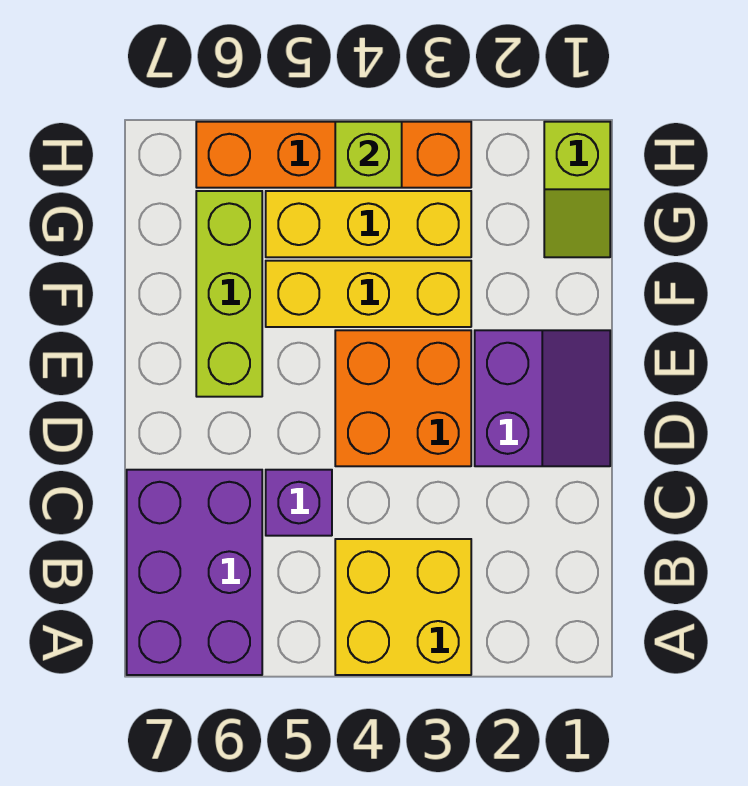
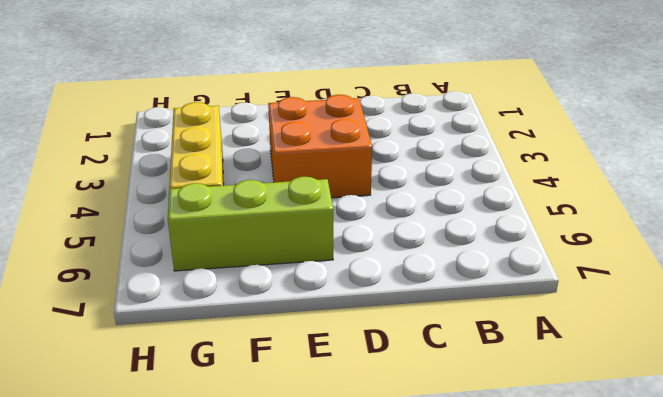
none -> yellow 2x2 brick [335,539,471,675]
none -> purple 2x3 brick [127,470,262,675]

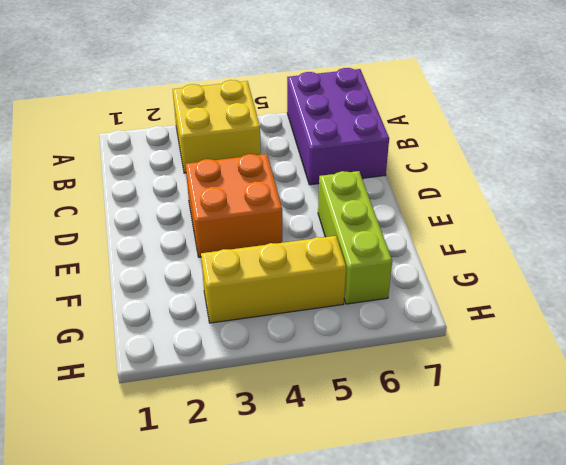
none -> purple 1x1 brick [266,470,332,536]
none -> purple 2x2 slope [475,330,610,466]

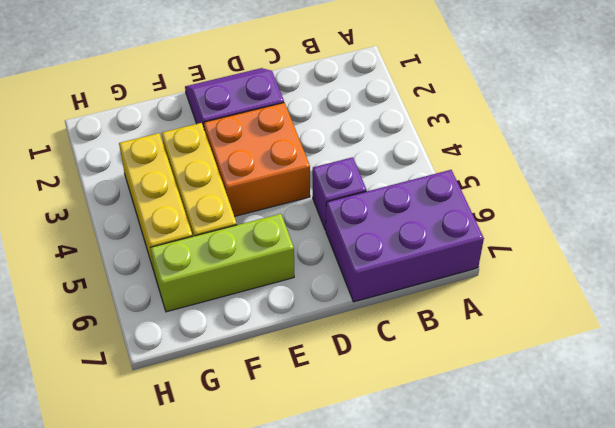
none -> yellow 2x2 brick [335,539,471,675]
none -> lime 1x2 slope [544,122,610,257]

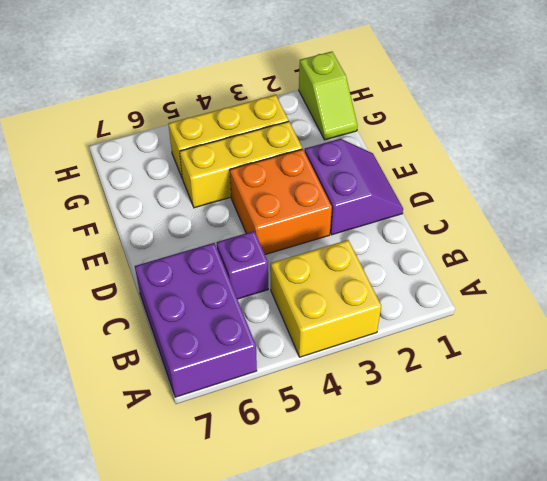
none -> lime 1x3 brick [196,191,262,397]
none -> orange 1x4 brick [196,122,471,188]

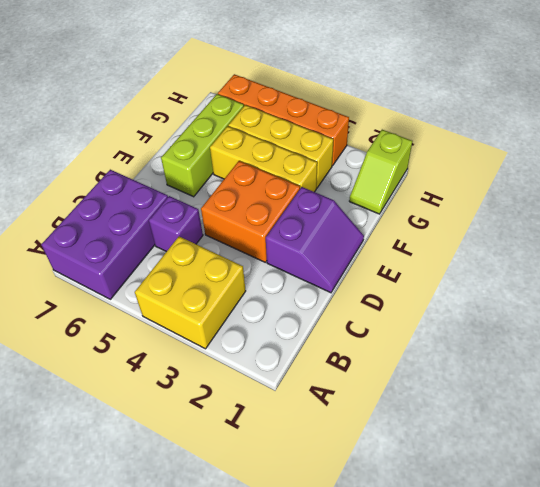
none -> lime 1x1 brick [335,122,402,188]

